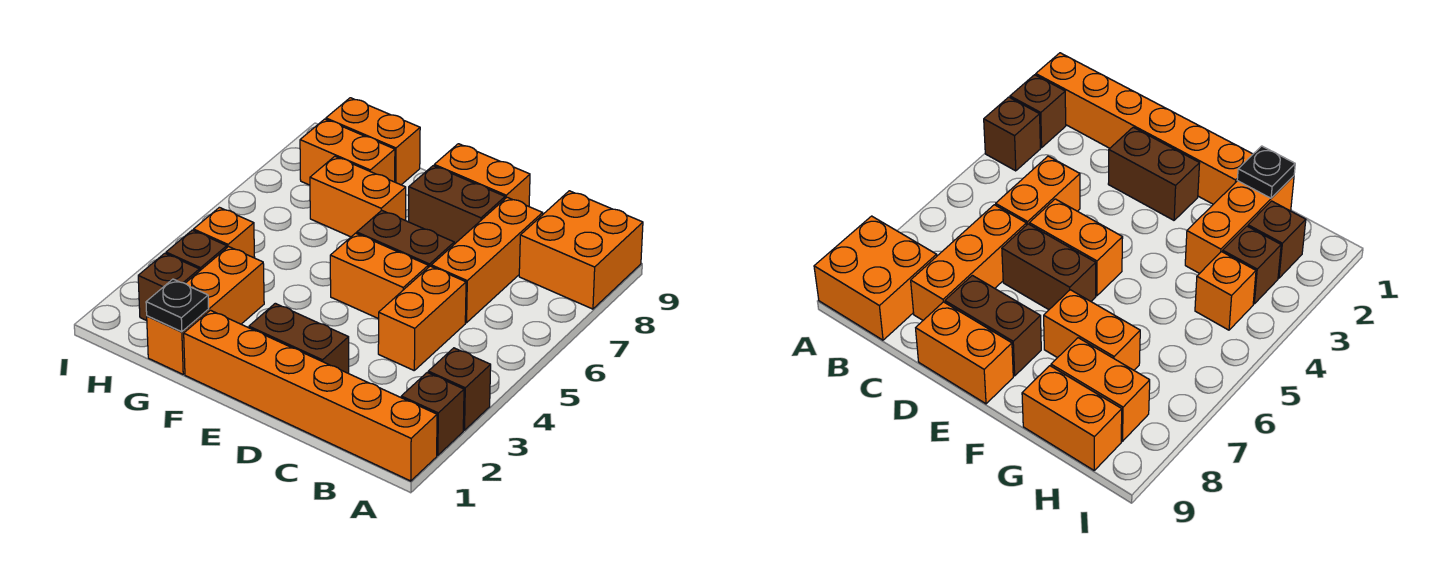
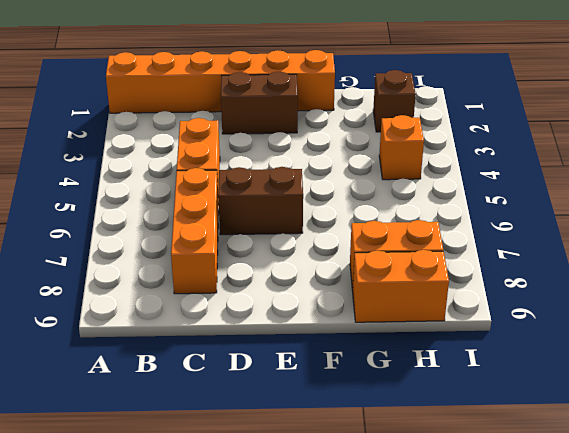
none -> brown 1x1 brick [401,373,464,455]
none -> brown 1x1 brick [428,348,491,430]
none -> orange 2x2 brick [519,191,643,309]

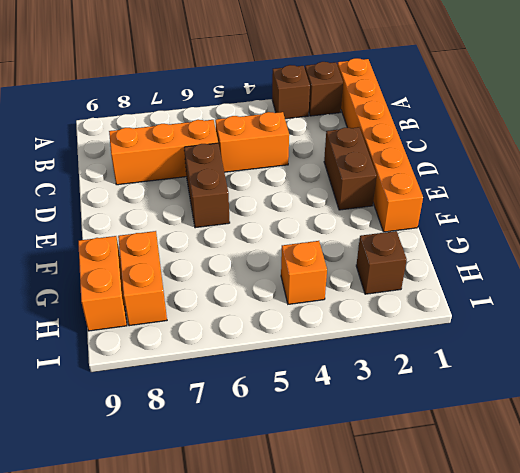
none -> orange 2x2 brick [519,191,643,309]
none -> orange 1x2 brick [330,233,428,319]
none -> brown 1x2 brick [409,166,505,244]

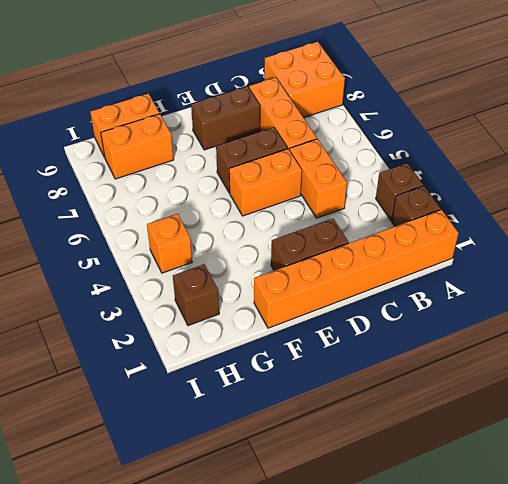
none -> orange 1x2 brick [434,144,530,206]
none -> orange 1x2 brick [310,156,406,237]
none -> orange 1x3 brick [147,247,264,374]

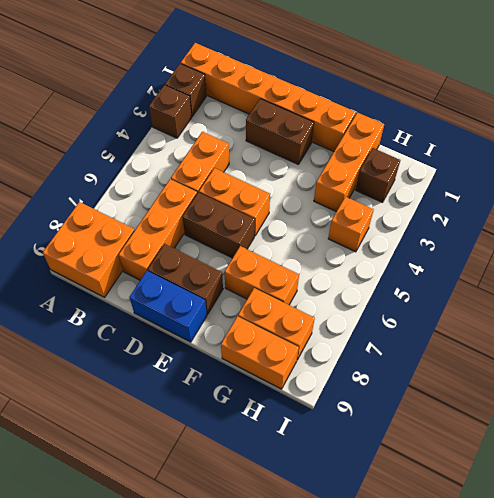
blue 1x2 brick [129,271,207,342] -> orange 1x2 brick [434,144,530,206]
none -> brown 1x1 brick [166,230,227,271]
none -> black 1x1 plate [146,279,209,332]

